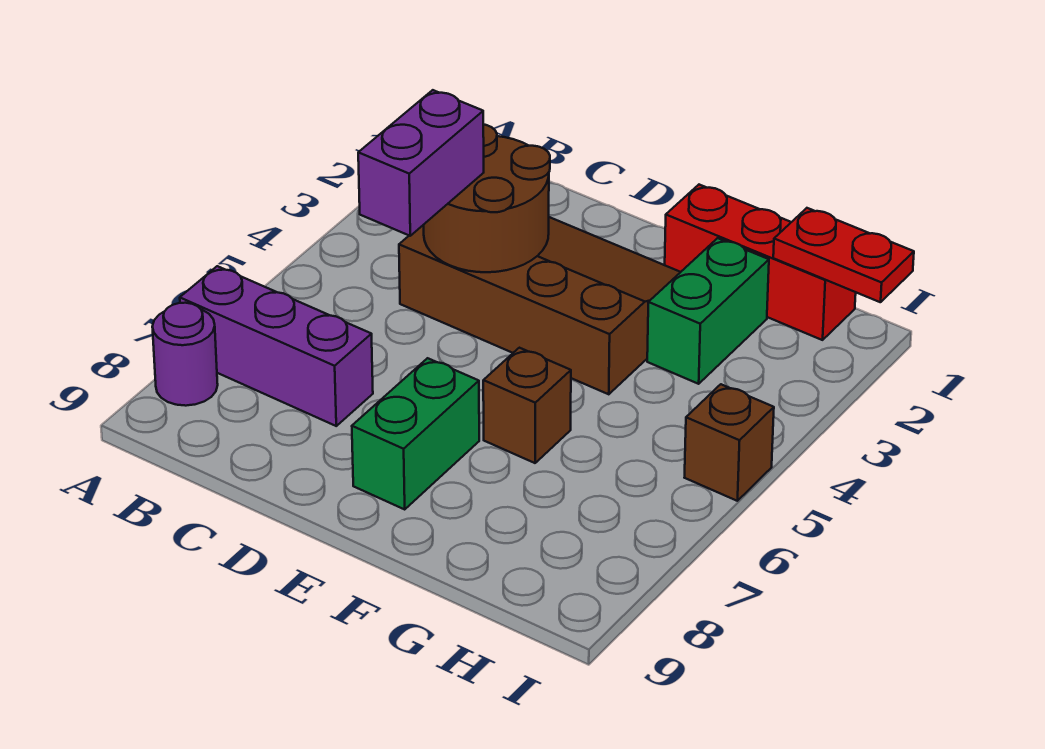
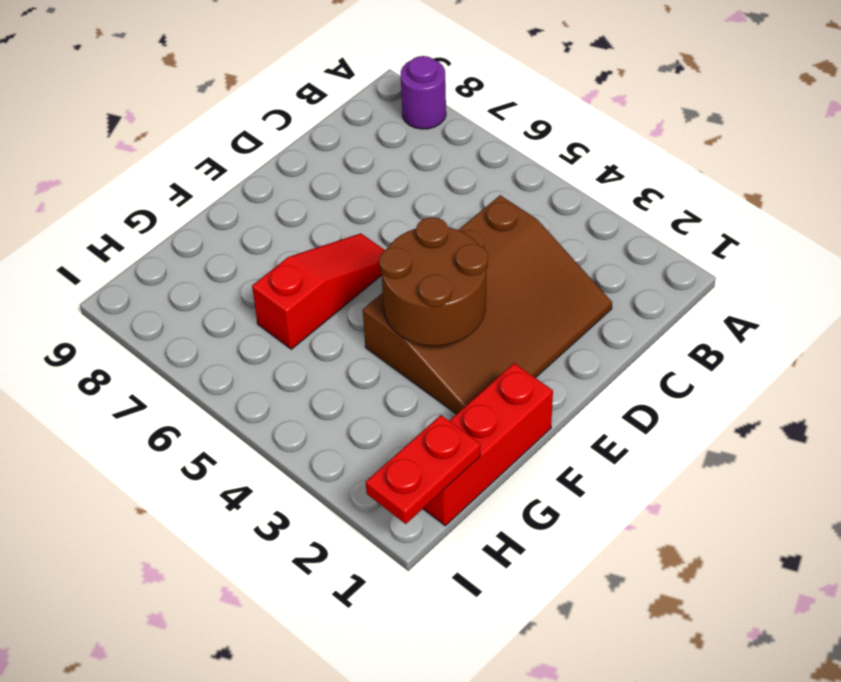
brown 2x2 round brick [379,217,488,346] -> brown 2x2 round brick moved to [424,124,550,272]
red 1x3 slope [252,233,385,349] -> brown 1x1 brick [483,348,571,463]
none -> purple 1x3 brick [180,266,373,426]
none -> green 1x2 brick [352,358,479,509]

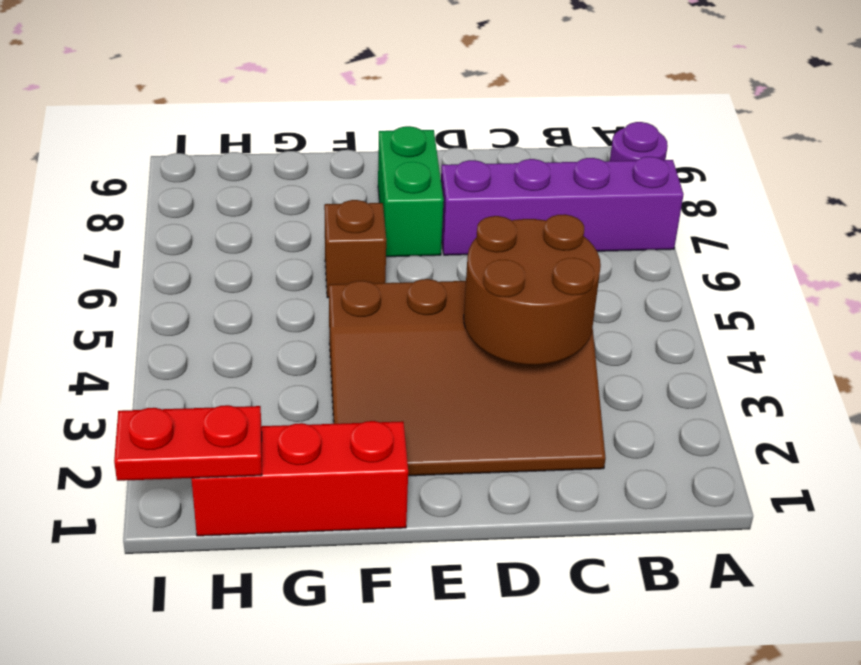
purple 1x4 brick [441,157,684,255] -> purple 1x3 brick [180,266,373,426]
none -> green 1x2 brick [647,238,769,384]
none -> brown 1x1 brick [684,384,774,501]

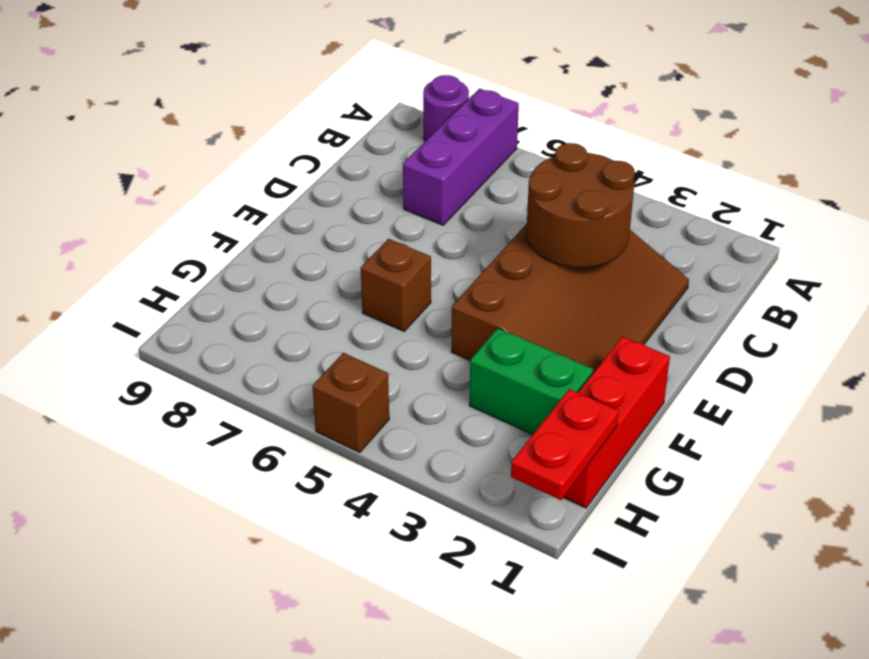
none -> green 1x2 brick [352,358,479,509]
none -> purple 1x2 brick [358,90,484,236]

